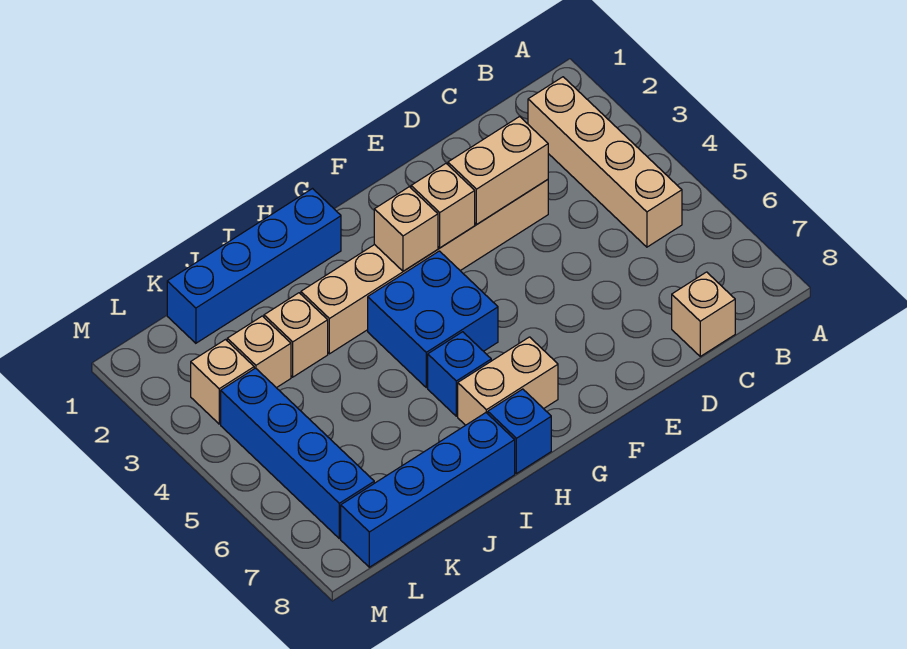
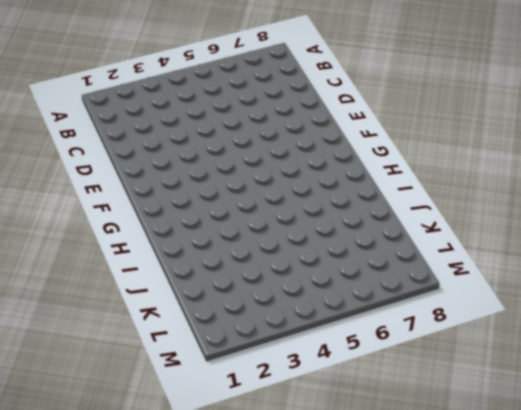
none -> tan 1x4 brick [528,77,682,247]
none -> tan 1x1 brick [672,272,735,356]
none -> tan 1x6 brick [301,180,548,354]

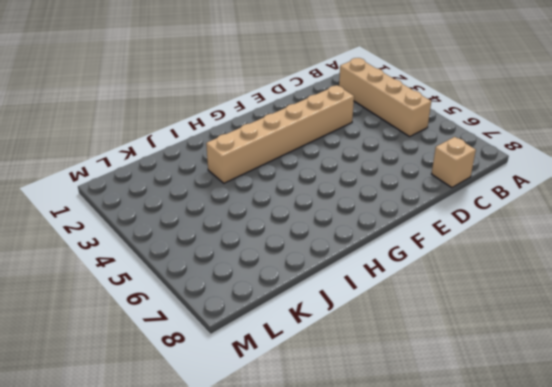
none -> blue 2x2 brick [368,251,498,388]
none -> tan 1x2 brick [458,337,558,425]
none -> blue 1x4 brick [167,189,341,343]

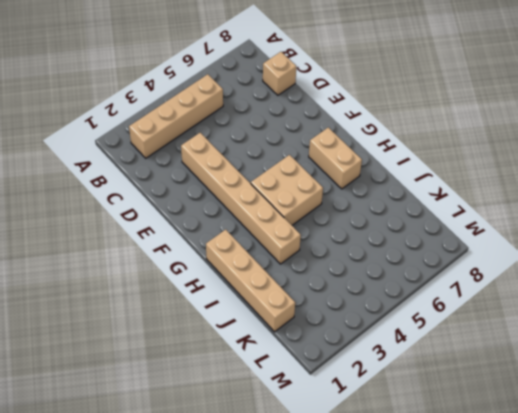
tan 2x2 brick [251,155,323,225] -> blue 2x2 brick [368,251,498,388]
tan 1x4 brick [206,230,295,332] -> blue 1x4 brick [167,189,341,343]
none -> blue 1x1 brick [428,332,491,416]
none -> blue 1x1 brick [488,389,551,474]
none -> blue 1x4 brick [341,413,515,567]

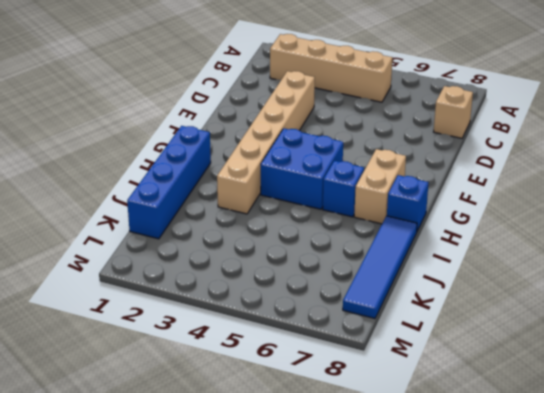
blue 1x4 tile [343,216,417,319] -> blue 1x4 brick [341,413,515,567]
none -> tan 1x1 brick [264,293,328,377]
none -> tan 1x1 brick [227,316,291,388]
none -> tan 1x1 brick [191,340,254,424]

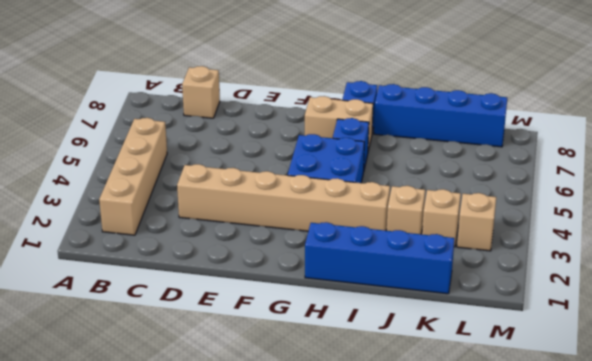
none -> blue 1x4 brick [221,368,374,539]
none -> tan 1x2 brick [448,117,548,224]
none -> tan 1x1 brick [411,164,475,248]

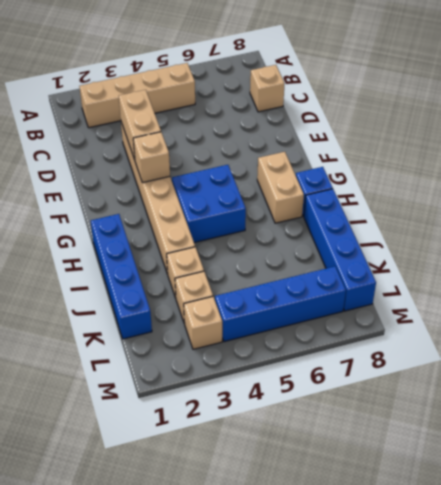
none -> blue 1x1 brick [428,332,491,416]
none -> tan 1x1 brick [374,187,438,271]

